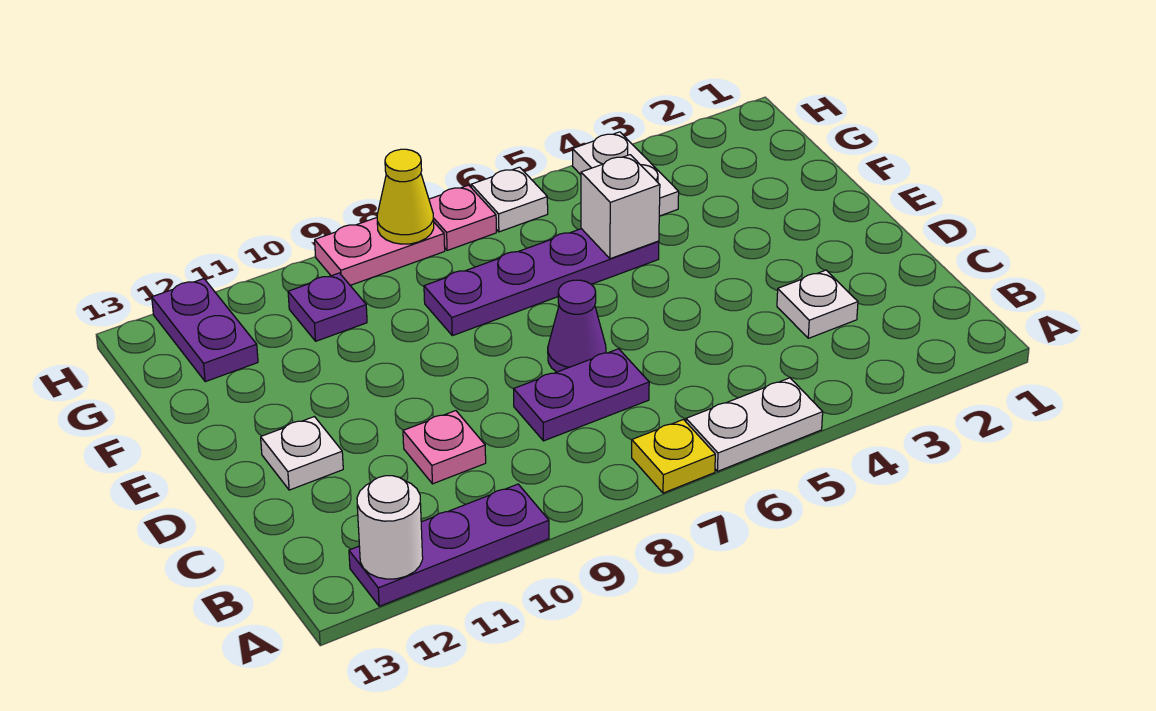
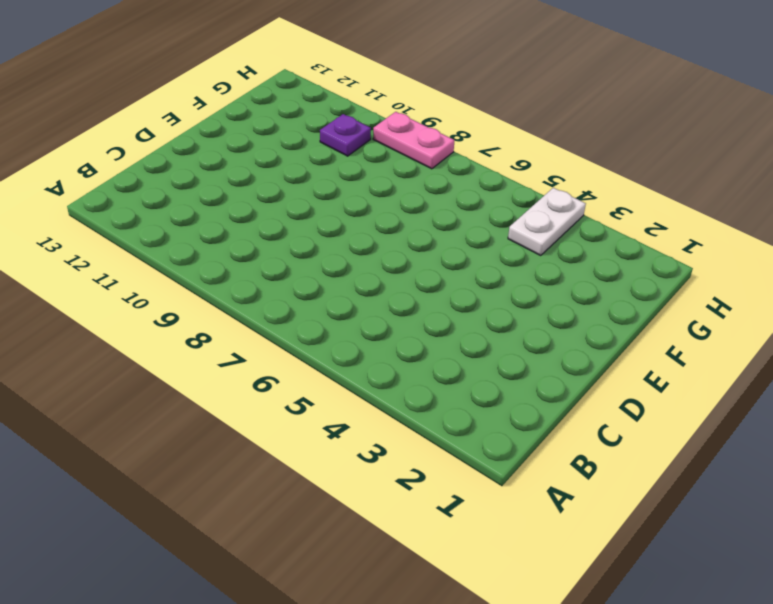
none -> white 1x2 plate [686,378,823,471]
none -> yellow 1x1 plate [632,420,715,493]
none -> purple 1x3 plate [349,484,549,606]

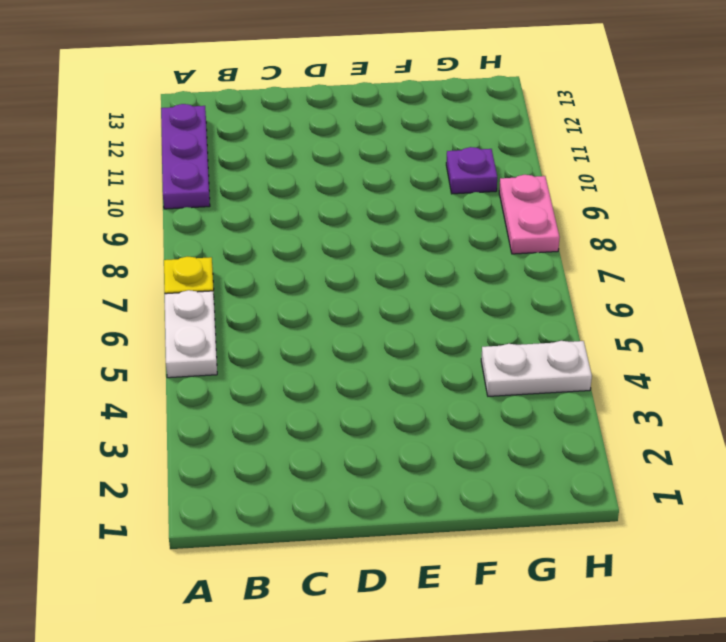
none -> white 1x1 plate [777,270,858,338]
none -> purple 1x2 plate [514,349,649,441]
none -> pink 1x1 plate [403,411,486,484]

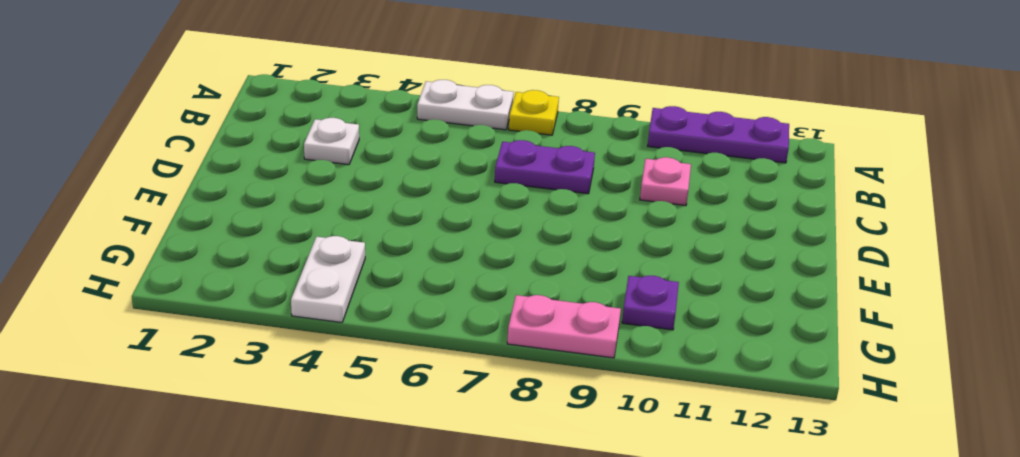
none -> purple 1x1 cone [548,280,606,372]
none -> white 1x1 plate [261,417,343,490]
none -> purple 1x4 plate [424,229,659,336]

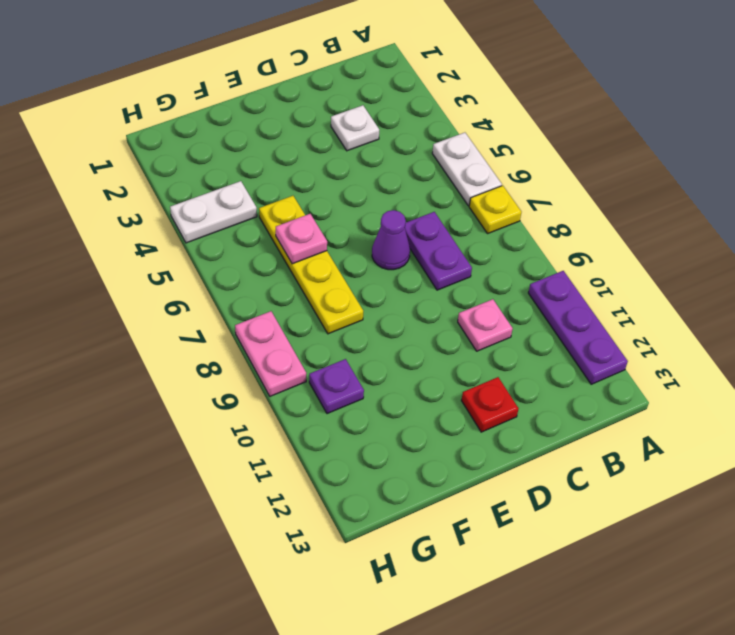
red 1x1 plate [461,377,519,432] -> white 1x1 plate [261,417,343,490]
yellow 1x4 plate [259,196,363,334] -> purple 1x4 plate [424,229,659,336]
pink 1x1 plate [276,214,327,264] -> pink 1x1 plate moved to [429,185,496,251]
none -> purple 1x2 plate [152,279,258,382]
none -> white 1x1 plate [471,167,548,232]
none -> white 1x1 round brick [357,476,423,579]

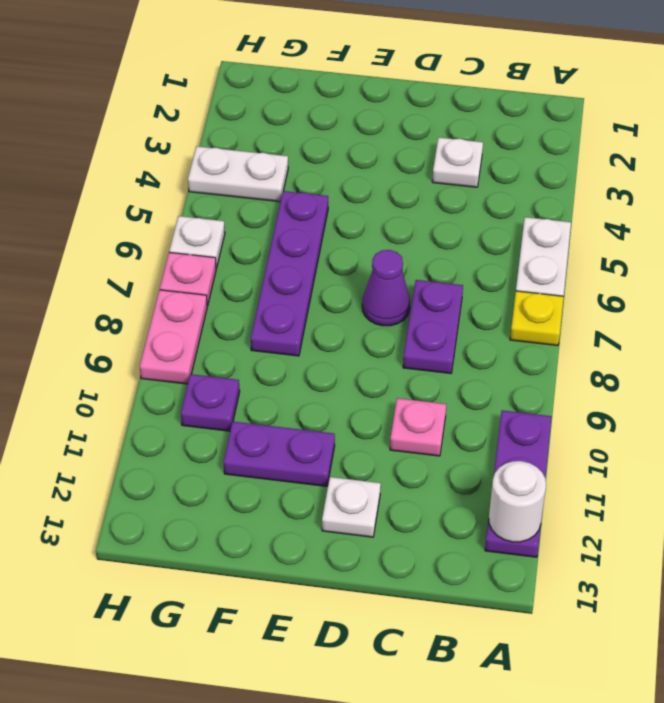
purple 1x2 plate [224,422,335,486] -> purple 1x2 plate moved to [152,279,258,382]
none -> white 1x1 brick [581,155,660,259]
none -> yellow 1x1 cone [377,149,434,244]

